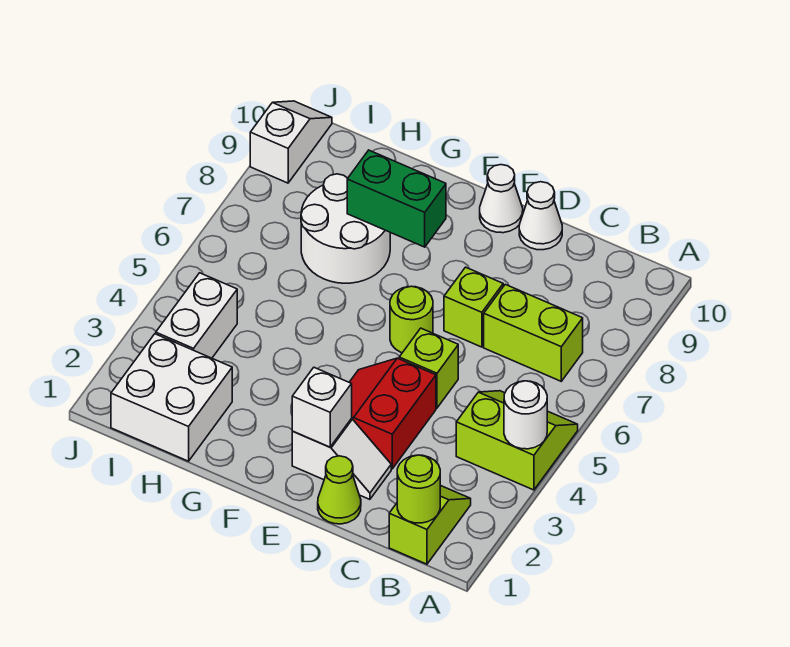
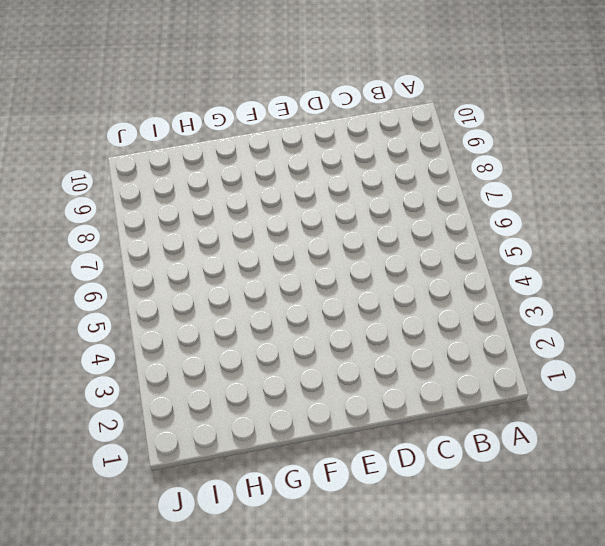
none -> lime 2x2 slope [456,391,578,490]
none -> lime 1x2 slope [389,485,471,564]
none -> lime 1x2 brick [484,284,583,381]

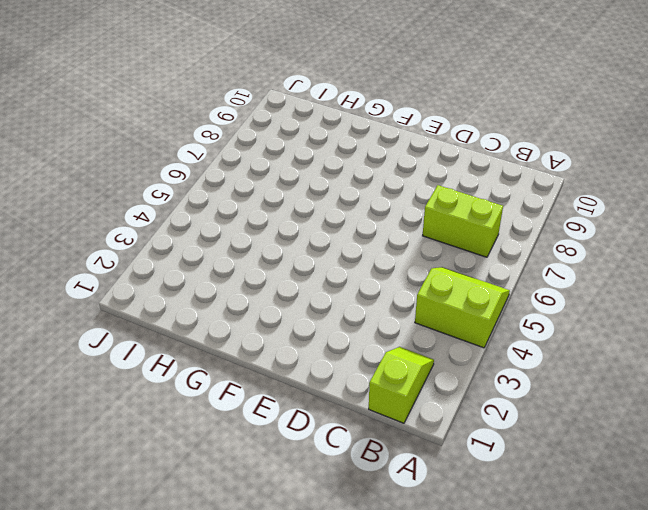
none -> lime 1x1 cone [318,456,361,524]
none -> white 1x2 slope [292,419,391,499]
none -> red 2x2 slope [349,358,436,469]

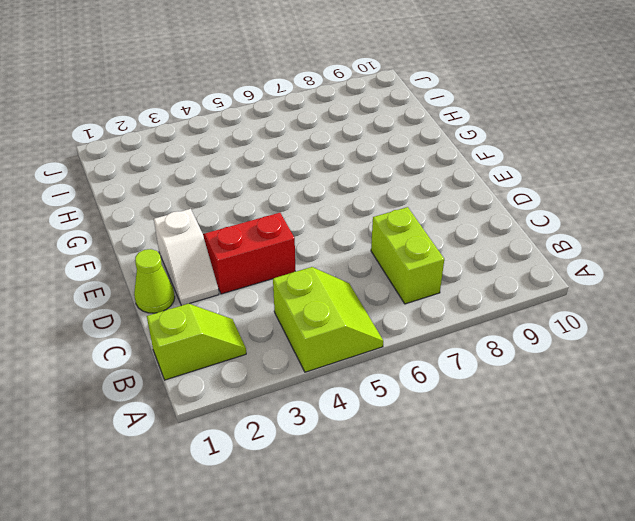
none -> lime 1x1 brick [399,328,458,408]
none -> lime 1x1 brick [444,267,503,347]
none -> white 1x1 cone [519,182,562,250]

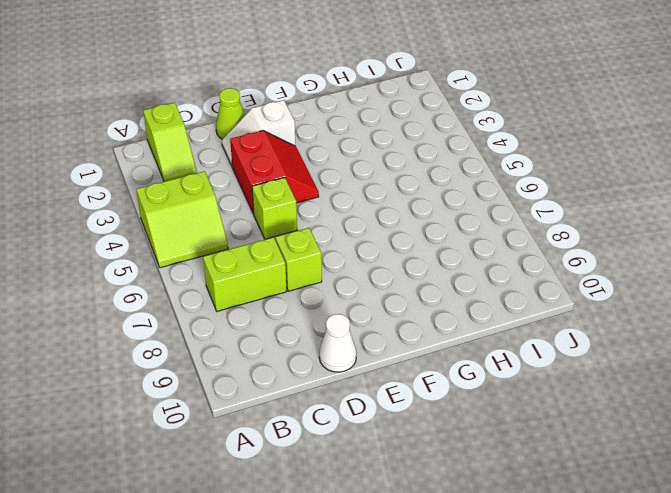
none -> lime 1x1 round brick [390,286,433,353]
none -> white 1x1 cone [480,165,523,233]
none -> white 2x2 round brick [301,174,390,283]

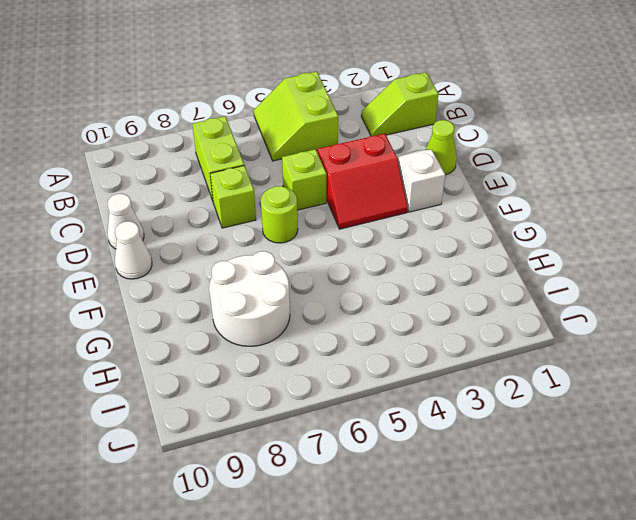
none -> white 2x2 brick [111,334,232,461]
none -> white 1x2 brick [156,273,237,358]
none -> white 1x2 slope [250,101,332,183]

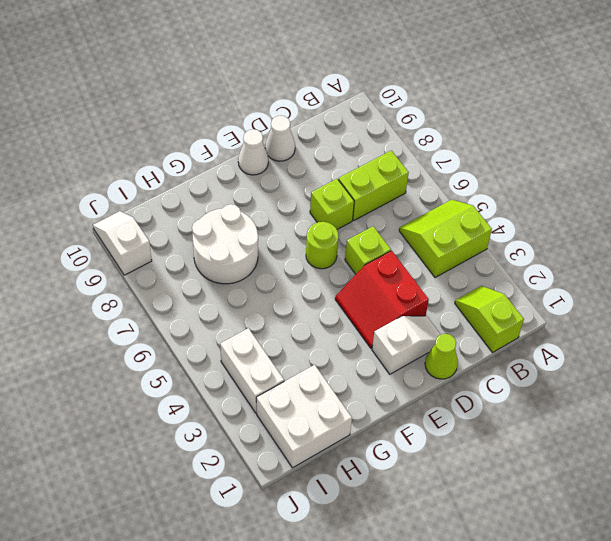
none -> white 1x1 round brick [504,381,547,449]
none -> lime 1x1 round brick [397,455,440,523]
none -> white 1x1 brick [292,368,352,447]

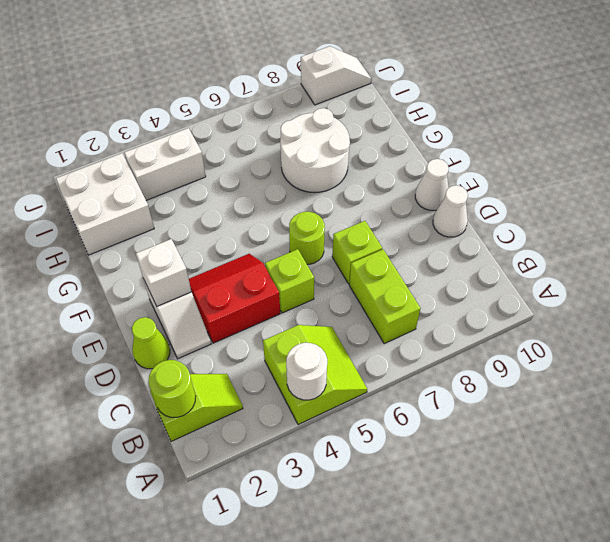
none -> green 1x2 brick [347,150,446,247]

